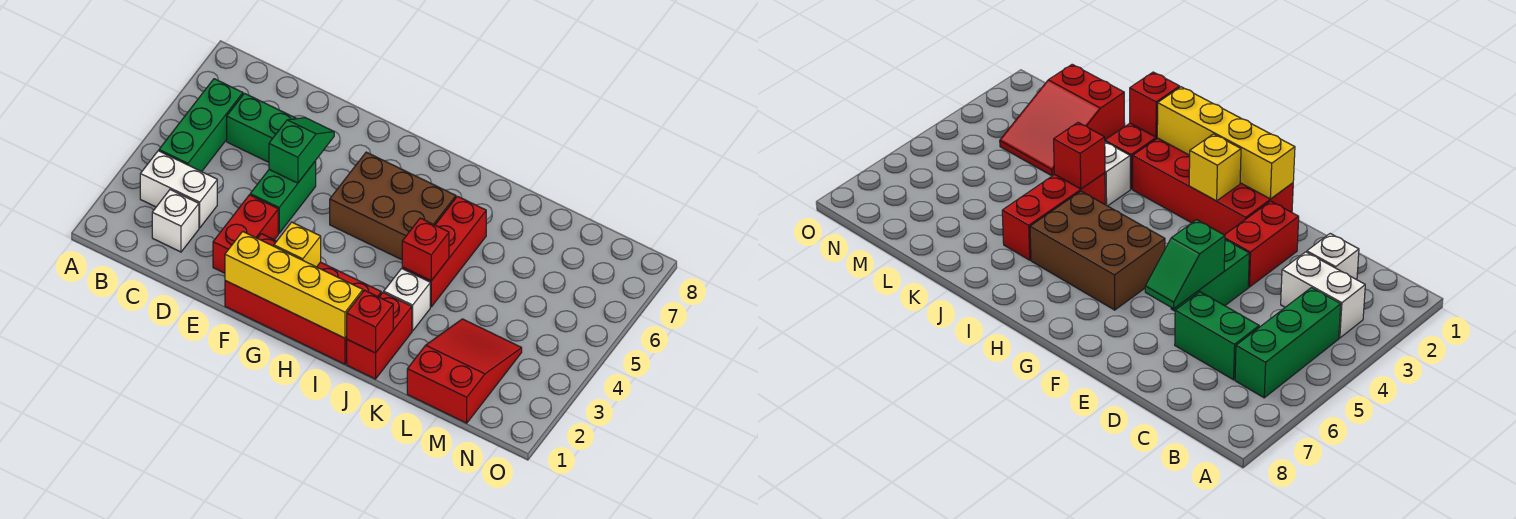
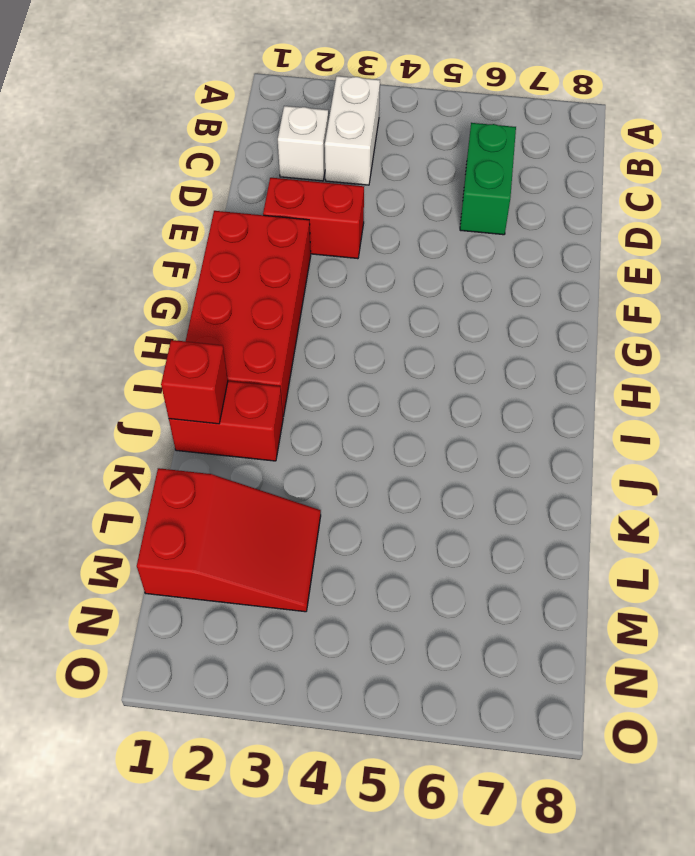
none -> green 1x3 brick [159,79,243,172]
none -> green 1x2 brick [250,161,316,233]
none -> brown 2x3 brick [330,152,456,260]

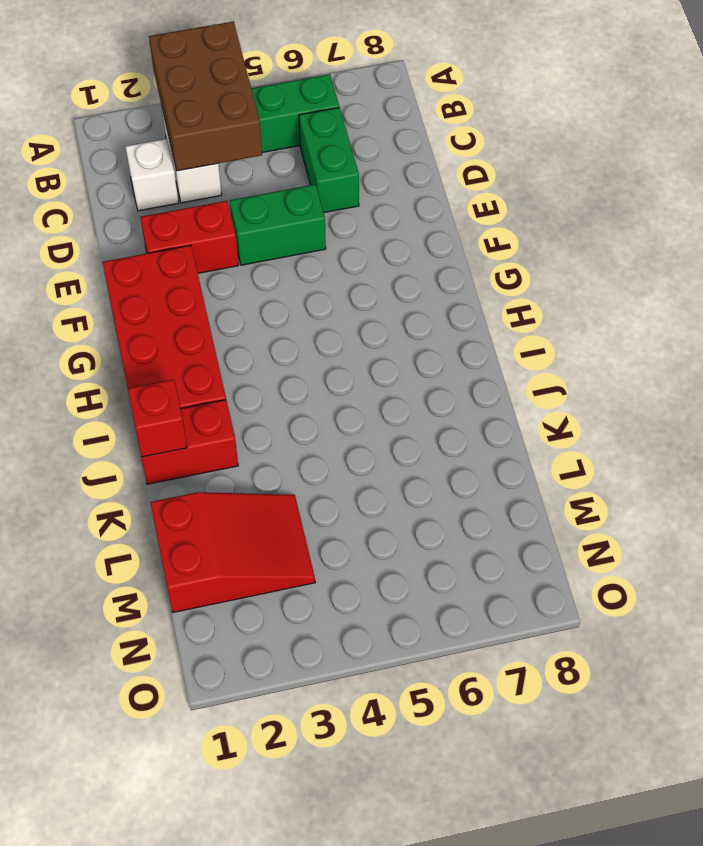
brown 2x3 brick [149,21,262,171] -> brown 2x3 brick moved to [330,152,456,260]
none -> white 1x1 brick [384,268,430,331]
none -> red 1x3 brick [402,196,486,307]
none -> green 1x2 slope [269,118,334,183]

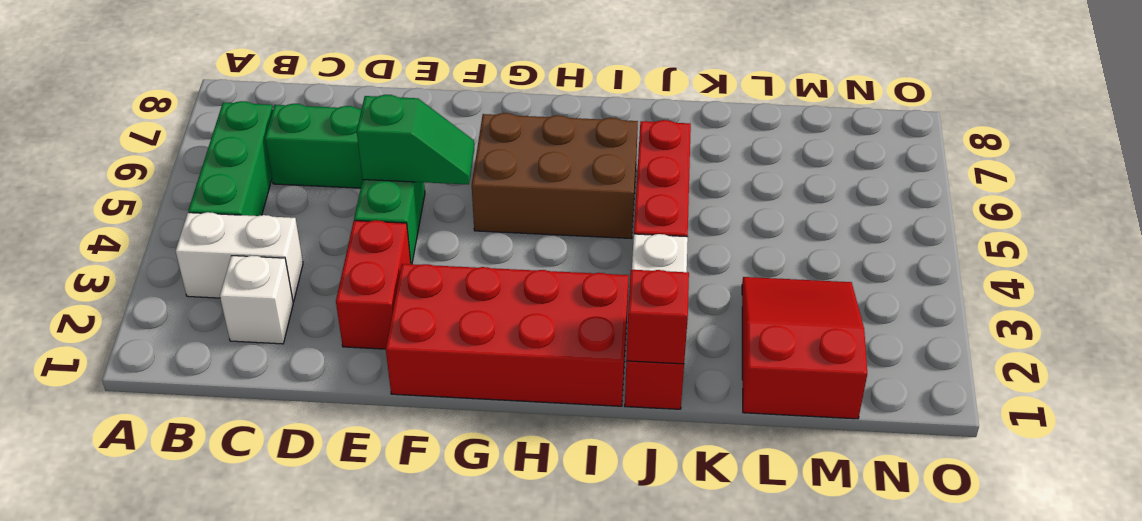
green 1x2 slope [357,95,474,185] -> green 1x2 slope turned to [269,118,334,183]
none -> yellow 1x4 brick [225,232,363,338]
none -> yellow 1x1 brick [274,222,321,267]
none -> red 1x1 brick [402,218,449,281]

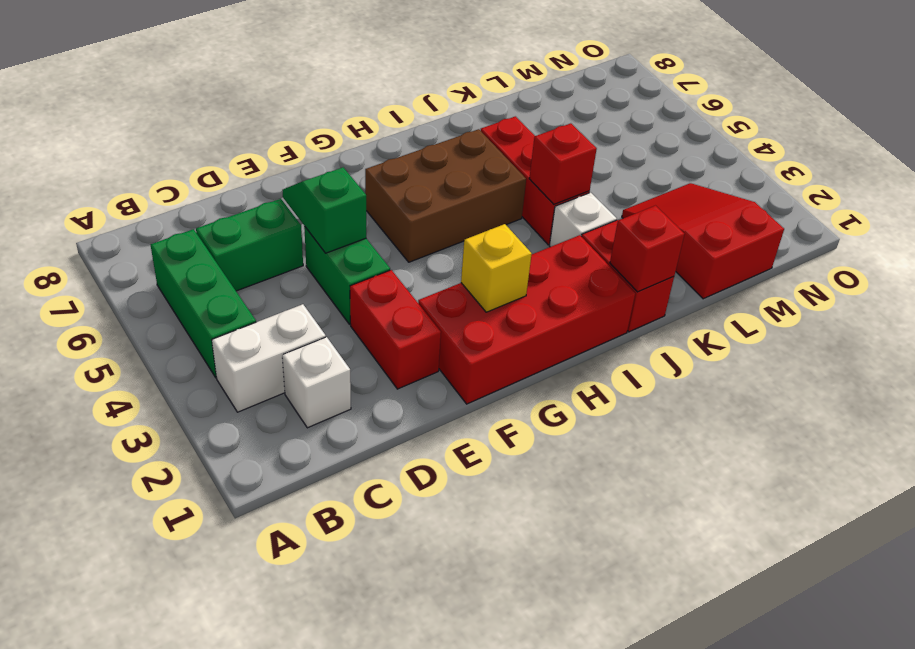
none -> yellow 1x4 brick [225,232,363,338]

